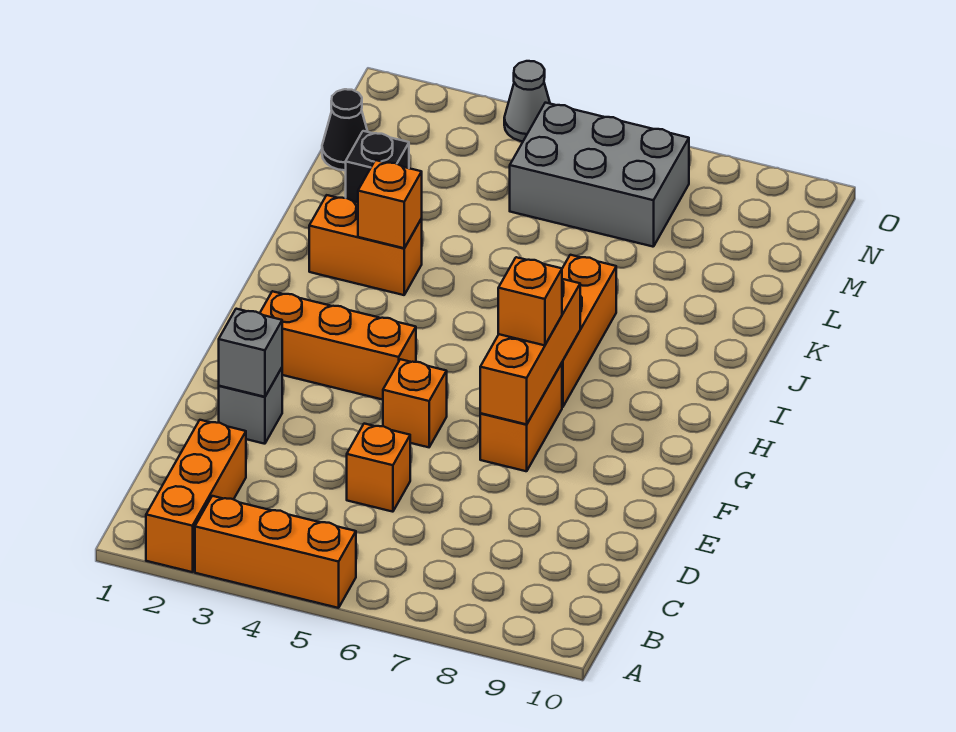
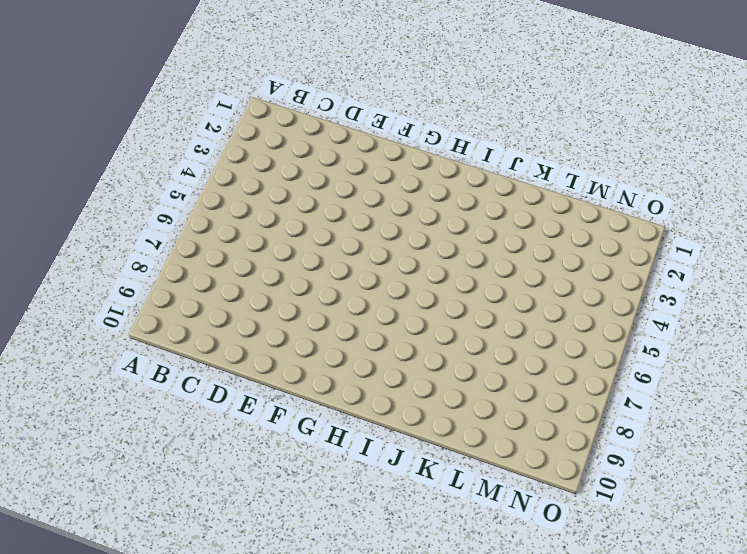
none -> orange 1x3 brick [146,420,246,572]
none -> orange 1x3 brick [195,496,356,608]
none -> orange 1x1 brick [347,424,410,512]

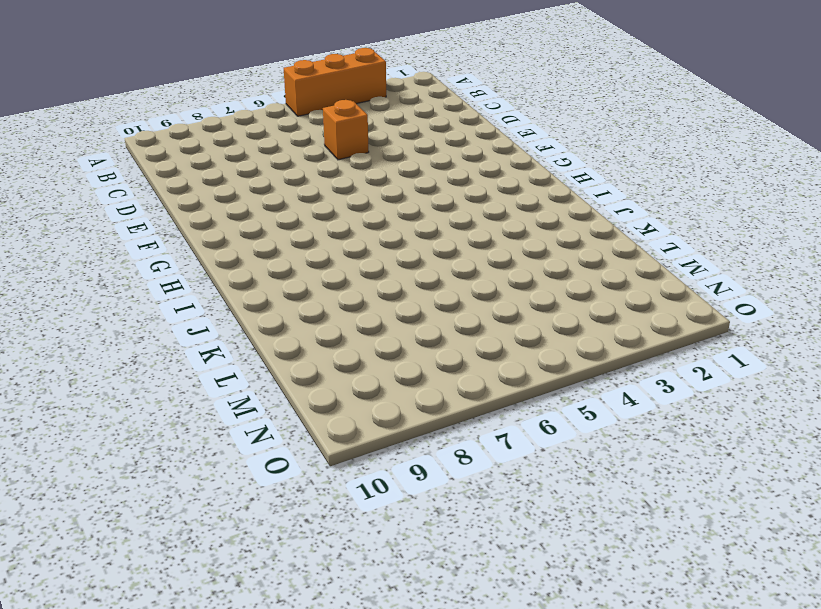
none -> orange 1x3 brick [146,420,246,572]
none -> grey 1x1 brick [219,368,282,444]
none -> orange 1x1 brick [383,359,447,447]

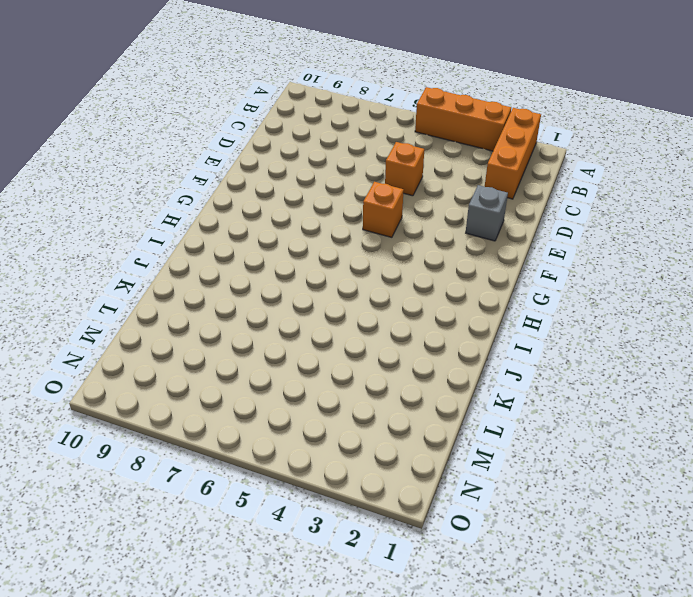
none -> orange 1x2 brick [480,363,562,471]
none -> orange 1x3 brick [260,291,416,400]
none -> orange 1x3 brick [562,255,616,407]

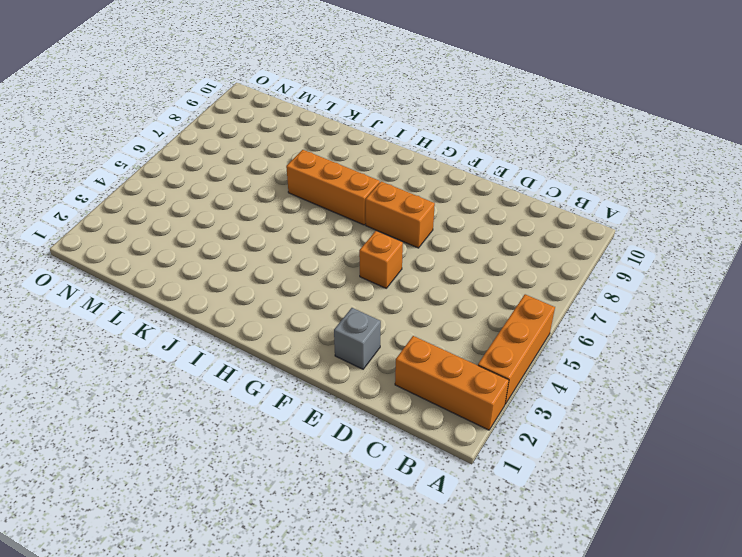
none -> orange 1x1 brick [347,424,410,512]
none -> orange 1x3 brick [260,291,416,400]
none -> orange 1x2 brick [309,195,422,295]

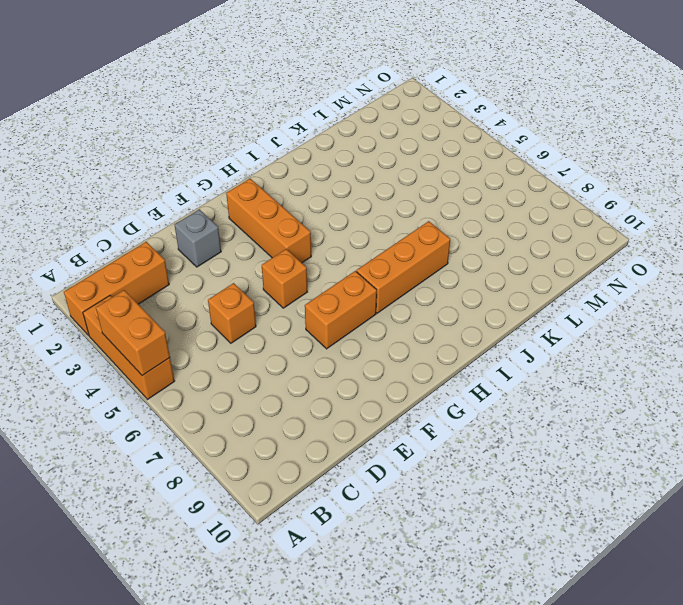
orange 1x2 brick [96,290,170,376] -> orange 1x2 brick moved to [309,195,422,295]
none -> black 1x1 brick [346,131,409,203]
none -> black 1x1 cone [322,89,368,170]
none -> grey 2x3 brick [510,103,689,247]

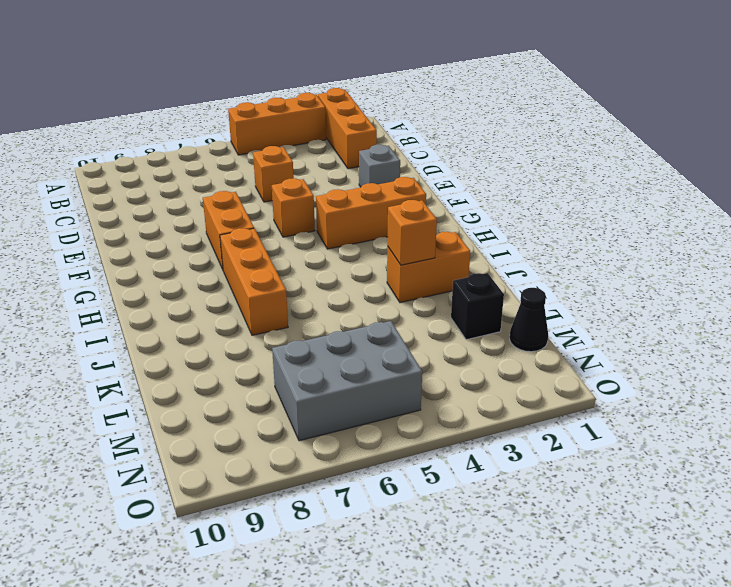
none -> grey 1x1 cone [504,61,550,141]
none -> grey 1x1 brick [219,309,282,397]
none -> orange 1x3 brick [480,279,580,424]

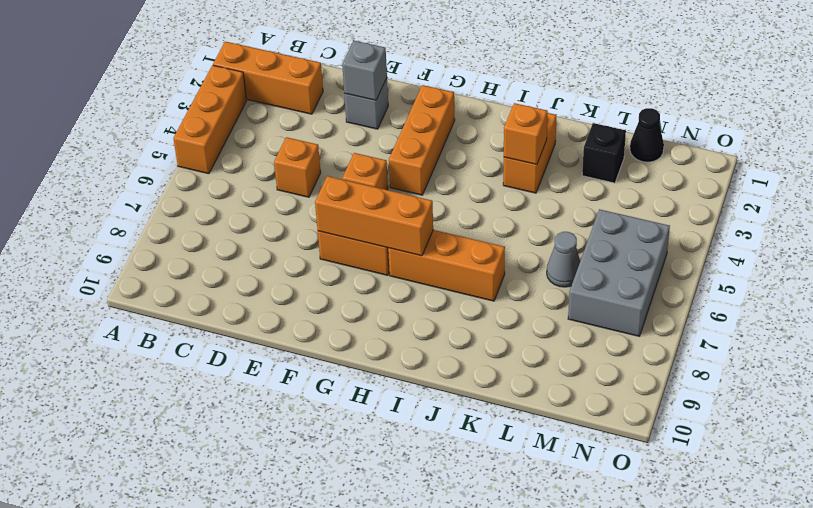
grey 1x1 cone [547,232,580,287] -> grey 1x1 cone moved to [504,61,550,141]
none -> orange 1x1 brick [498,257,562,345]

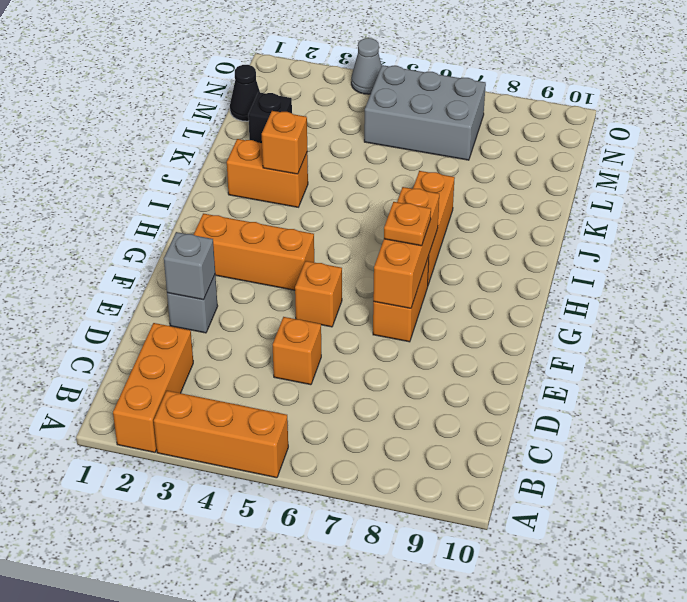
orange 1x1 plate [384,202,431,246] -> orange 1x1 brick [498,257,562,345]

